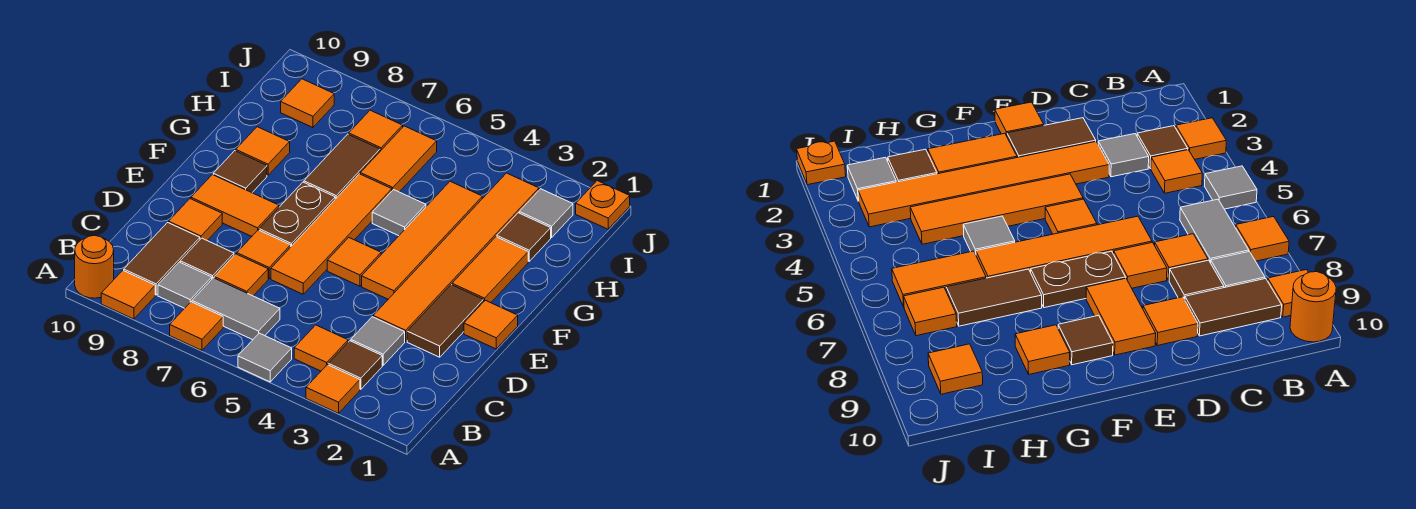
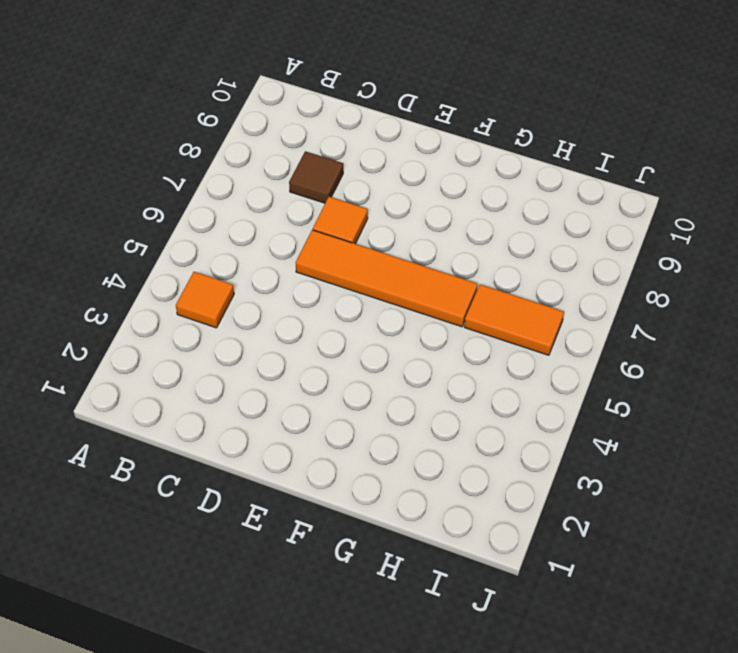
none -> orange 1x1 tile [306,365,360,413]
none -> grey 1x1 tile [238,333,292,382]
none -> orange 1x1 tile [170,302,223,350]
none -> orange 1x1 tile [101,270,155,319]

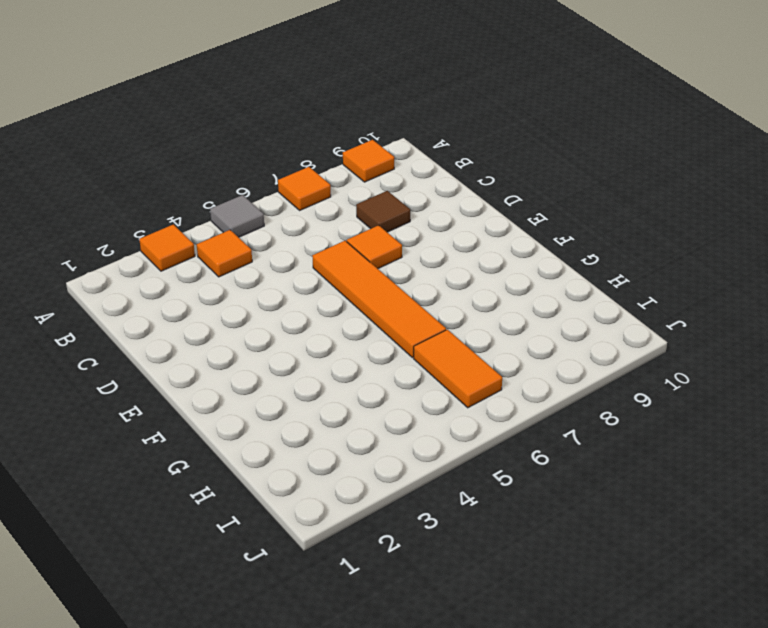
none -> orange 1x1 round brick [75,235,114,298]
none -> brown 1x1 tile [328,341,382,389]
none -> grey 1x2 tile [192,278,280,340]
none -> grey 1x1 tile [158,262,212,308]

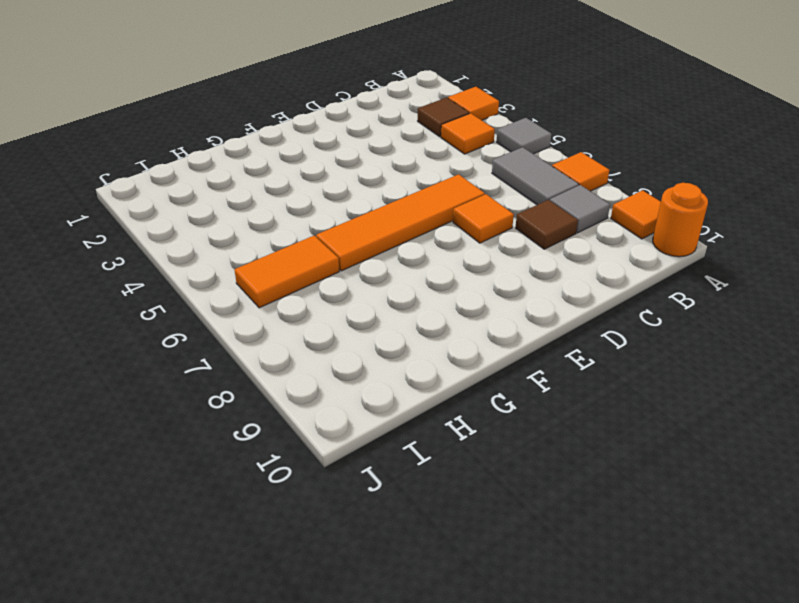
none -> brown 1x2 tile [124,223,200,295]
none -> grey 1x1 tile [351,317,405,365]
none -> orange 1x1 tile [214,254,268,296]
none -> brown 1x2 tile [407,285,484,357]

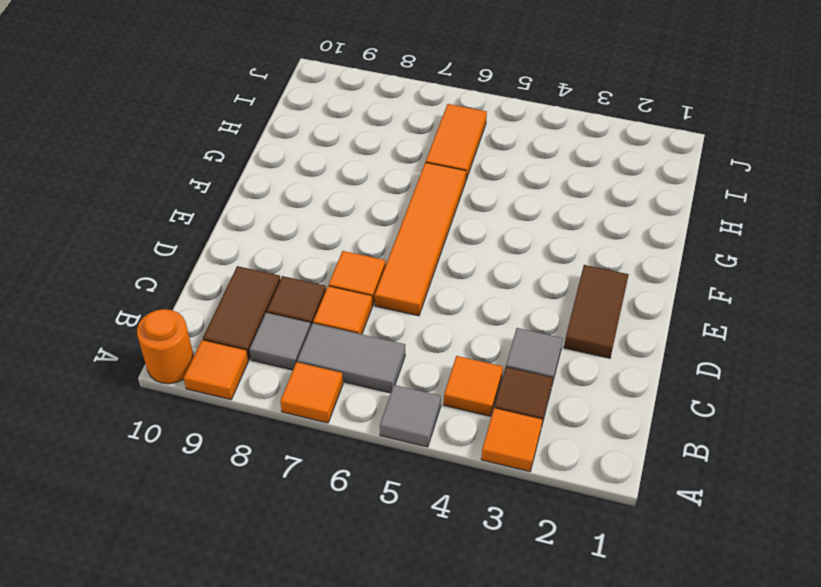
none -> orange 1x6 tile [373,173,539,341]
none -> orange 1x1 tile [169,199,222,241]
none -> orange 1x1 tile [464,300,518,349]
none -> orange 1x4 tile [362,181,482,299]

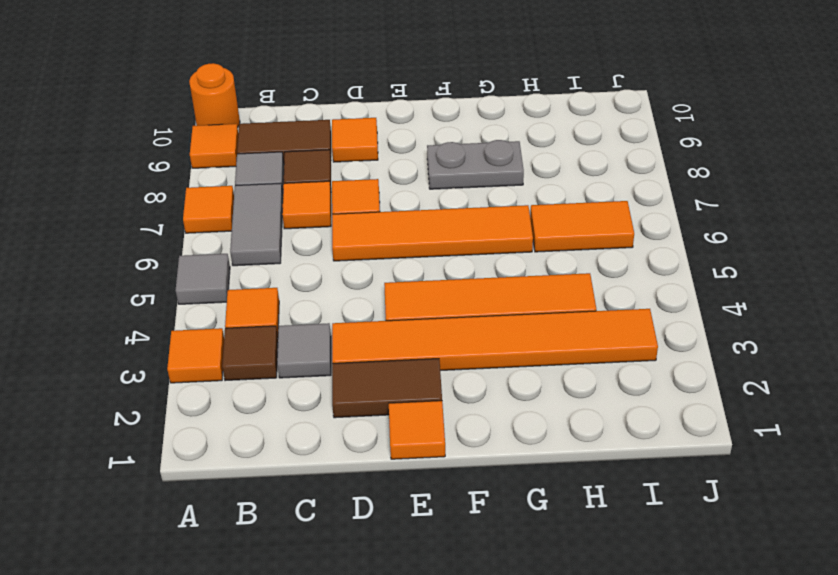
grey 1x2 plate [427,140,524,189] -> none
none -> orange 1x1 tile [327,238,381,286]
none -> brown 1x2 plate [259,182,335,246]
none -> orange 1x2 tile [191,175,279,236]
none -> orange 1x2 tile [452,237,528,303]

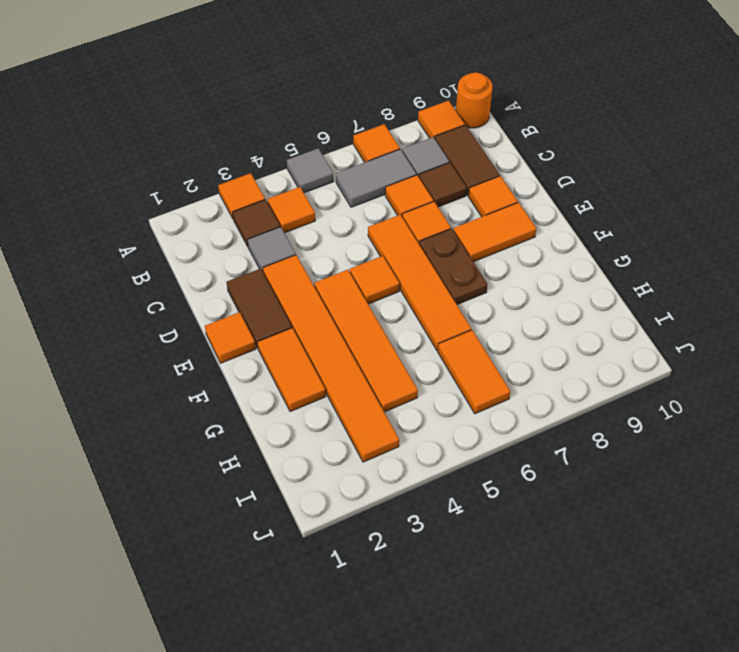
none -> brown 1x1 tile [213,151,267,193]
none -> grey 1x1 tile [372,190,426,236]
none -> brown 1x2 tile [304,134,380,199]
none -> orange 1x1 tile [236,127,290,175]

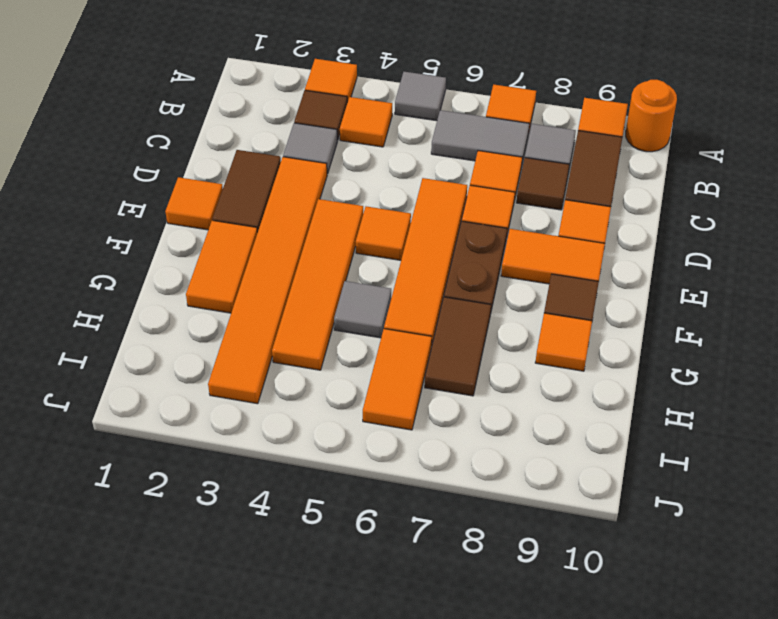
none -> brown 1x1 tile [497,213,551,261]
none -> grey 1x1 tile [519,189,573,237]
none -> orange 1x1 tile [349,110,403,151]
none -> orange 1x1 tile [281,79,334,128]

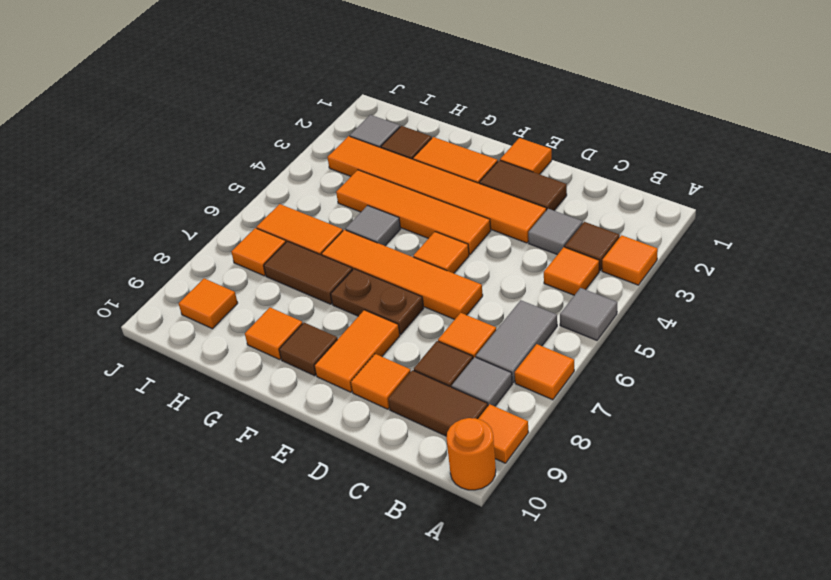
none -> orange 1x1 tile [237,230,291,279]
none -> orange 1x1 plate [576,181,630,229]

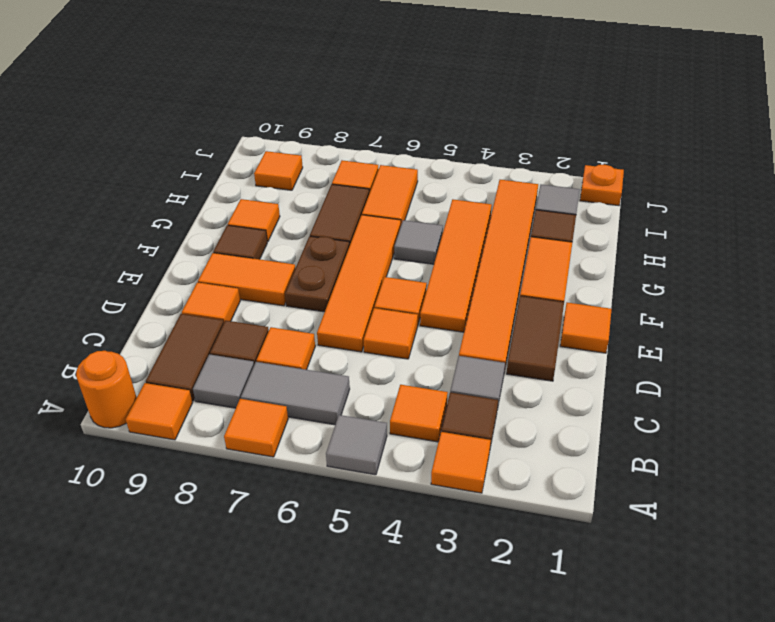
orange 1x1 tile [364,308,418,359] -> orange 1x1 tile moved to [237,230,291,279]

